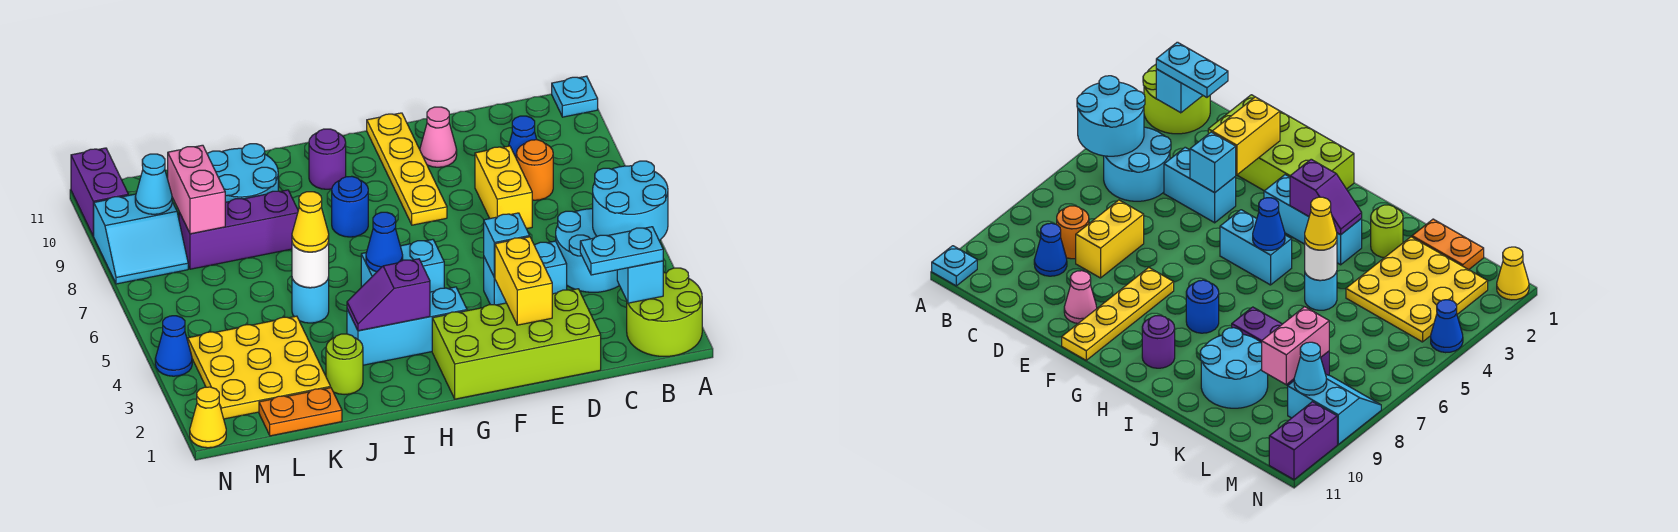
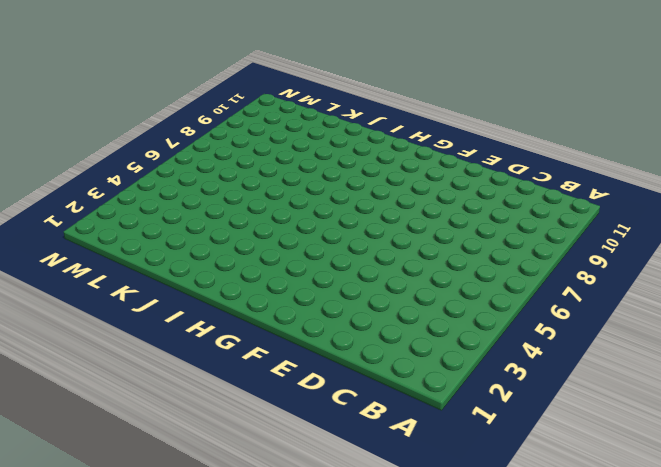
none -> lime 2x2 round brick [627,268,702,356]
none -> cyan 1x1 plate [552,76,598,117]
none -> cyan 2x2 round brick [556,209,619,292]
none -> orange 1x1 round brick [516,140,553,200]

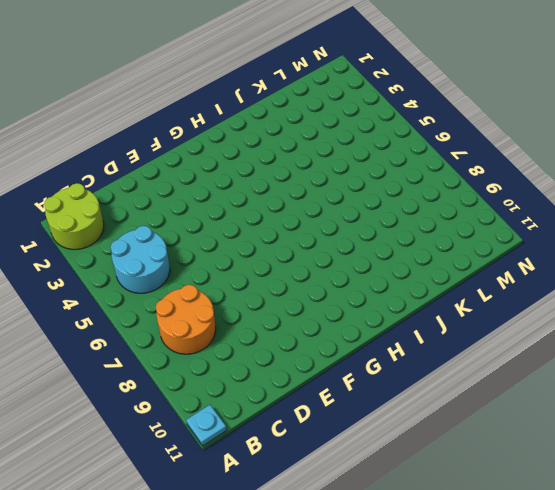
orange 2x2 round brick [156,285,216,354] -> orange 1x1 round brick [516,140,553,200]
none -> blue 1x1 cone [509,116,537,157]
none -> lime 2x4 brick [432,289,601,399]
none -> cyan 1x2 brick [484,241,567,305]
none -> yellow 1x2 brick [475,146,532,229]

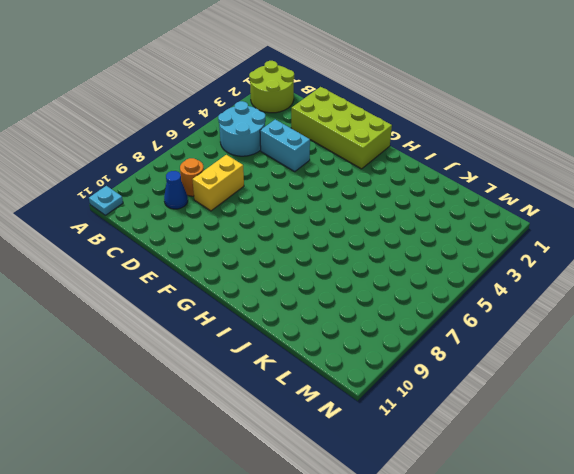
none -> pink 1x1 cone [420,107,457,167]
none -> yellow 1x4 plate [367,113,447,225]
none -> cyan 1x3 brick [347,287,467,365]
none -> cyan 1x2 brick [361,239,444,292]

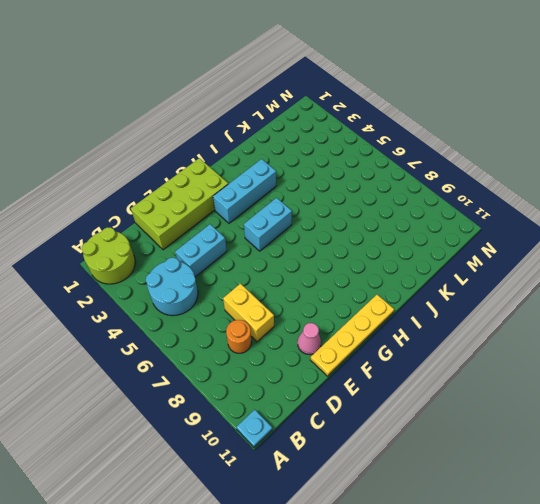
yellow 1x4 plate [310,295,394,376] -> yellow 1x4 plate turned to [367,113,447,225]
none -> blue 1x1 cone [509,116,537,157]
none -> blue 1x1 round brick [332,176,368,237]
none -> purple 1x1 round brick [309,129,346,189]
none -> lime 1x1 round brick [326,334,363,395]

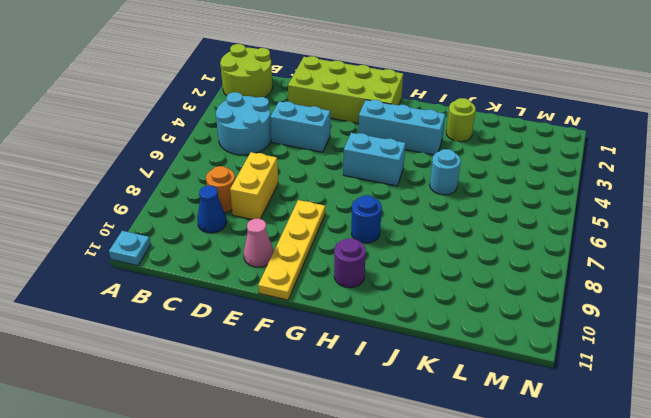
none -> purple 1x3 brick [179,190,298,269]
none -> cyan 2x2 round brick [207,144,278,202]
none -> orange 1x2 plate [259,388,342,436]
none -> yellow 3x3 plate [188,316,331,419]

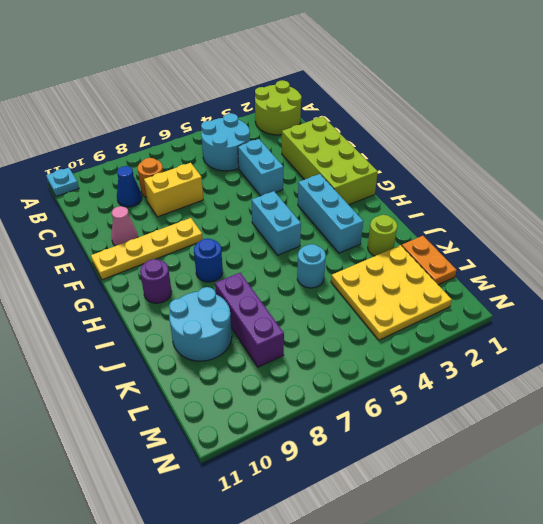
none -> cyan 2x2 slope [94,194,188,284]
none -> yellow 1x1 cone [190,387,226,448]
none -> blue 1x1 cone [155,316,192,376]
none -> purple 1x2 brick [71,148,128,236]

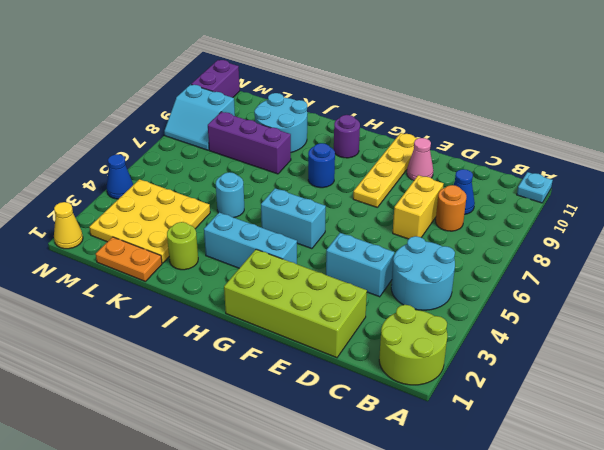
none -> cyan 2x2 round brick [593,161,668,241]
none -> cyan 1x1 brick [617,261,663,303]
none -> yellow 1x2 brick [495,237,552,325]
none -> cyan 1x1 brick [484,213,530,278]

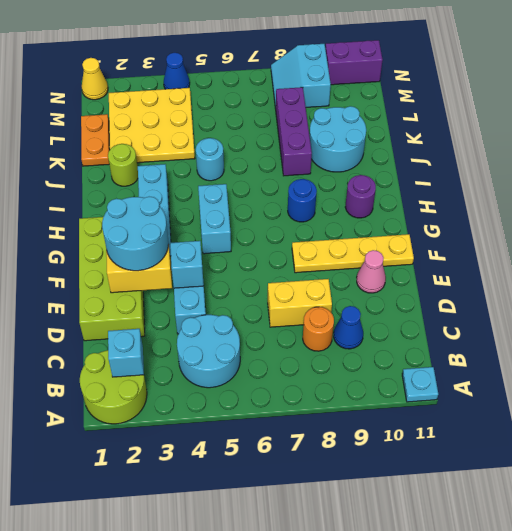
cyan 2x2 round brick [102,197,169,271] -> cyan 2x2 round brick moved to [593,161,668,241]
none -> purple 1x2 slope [347,259,430,331]
none -> blue 1x1 cone [366,212,403,272]
none -> white 1x1 round brick [292,242,329,288]
none -> pink 1x2 brick [168,145,225,234]

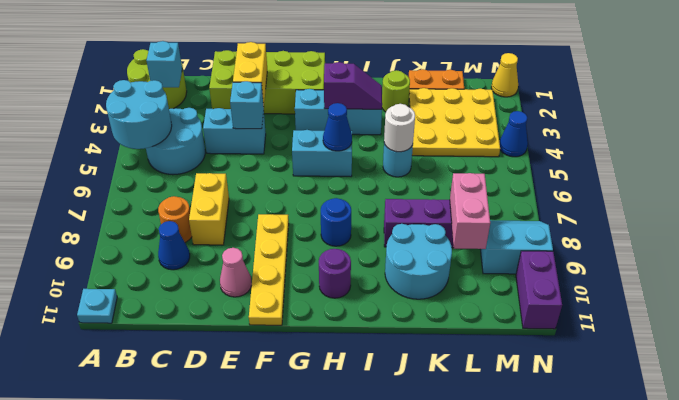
none -> cyan 1x1 cone [135,154,172,214]
none -> cyan 1x2 plate [580,227,663,275]
none -> yellow 1x1 cone [292,192,329,252]

